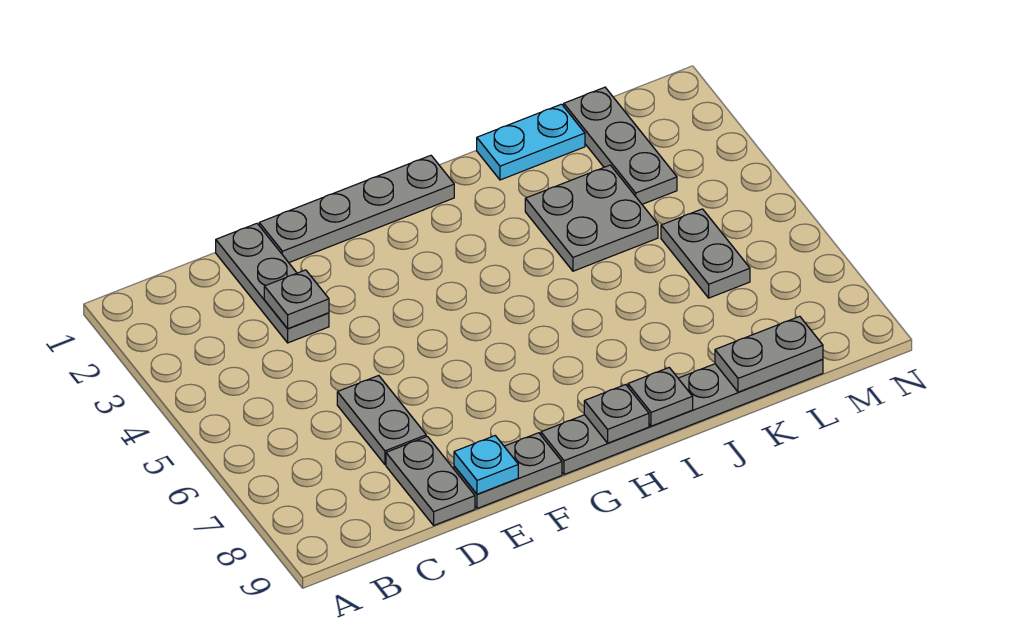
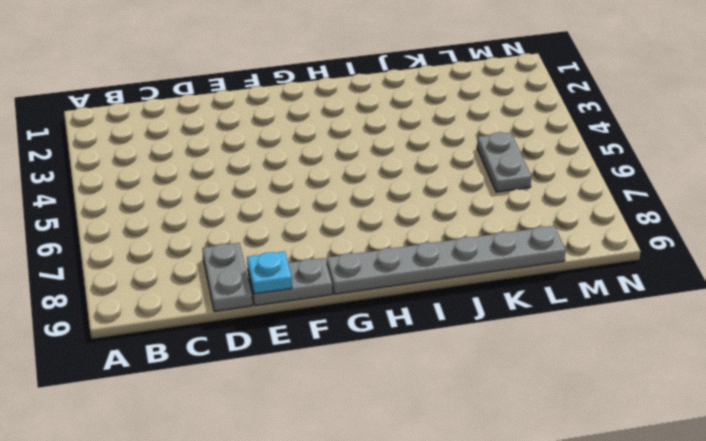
none -> grey 1x3 plate [216,224,329,343]
none -> grey 1x2 plate [337,376,426,465]
none -> grey 1x4 plate [259,155,454,262]

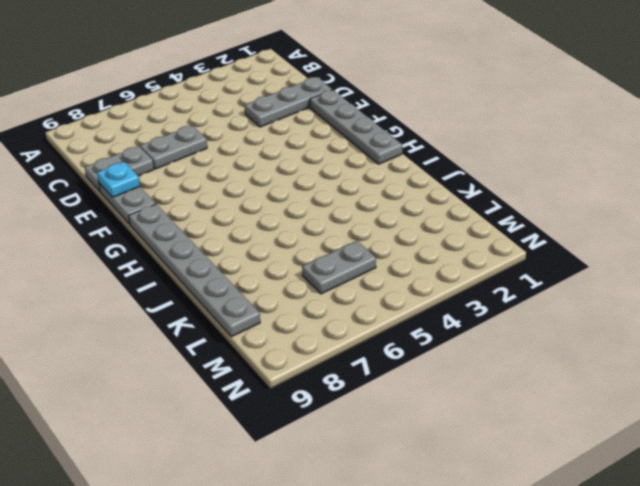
none -> cyan 1x2 plate [477,104,585,180]
none -> grey 2x2 plate [525,165,658,271]
none -> grey 1x3 plate [564,87,677,204]

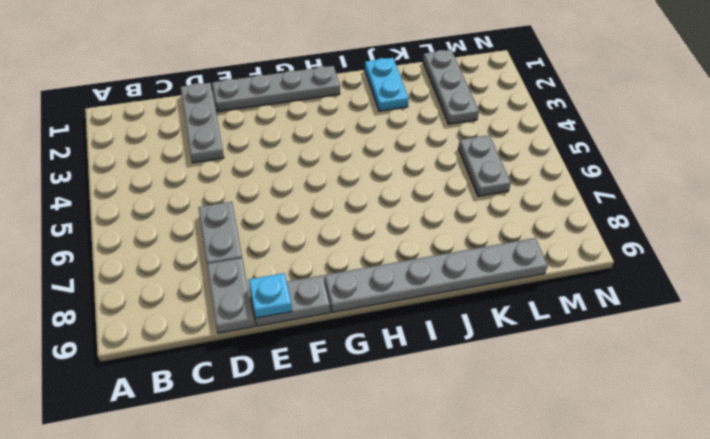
cyan 1x2 plate [365,58,409,111] -> cyan 1x2 plate turned to [477,104,585,180]
none -> grey 2x2 plate [525,165,658,271]
none -> grey 1x1 plate [264,270,329,329]
none -> grey 1x1 plate [584,385,649,443]

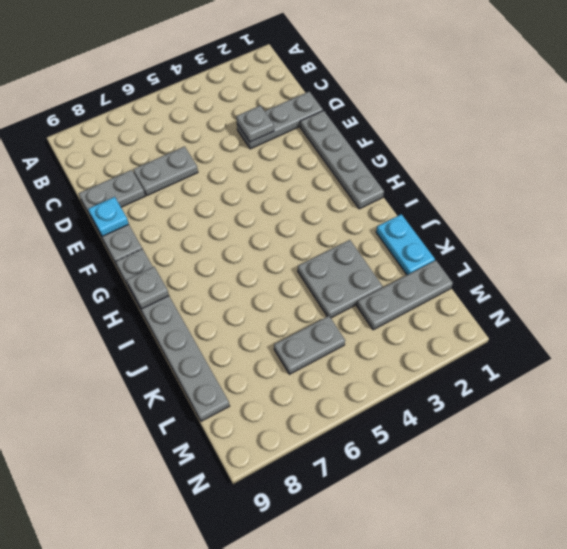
none -> grey 1x1 plate [628,368,693,426]
none -> grey 1x2 plate [715,316,823,392]

